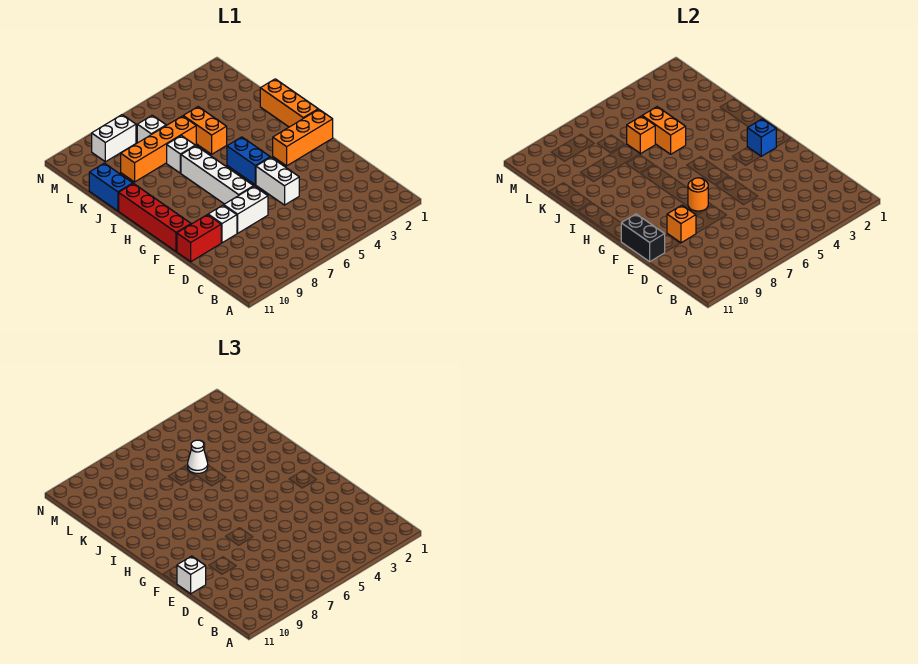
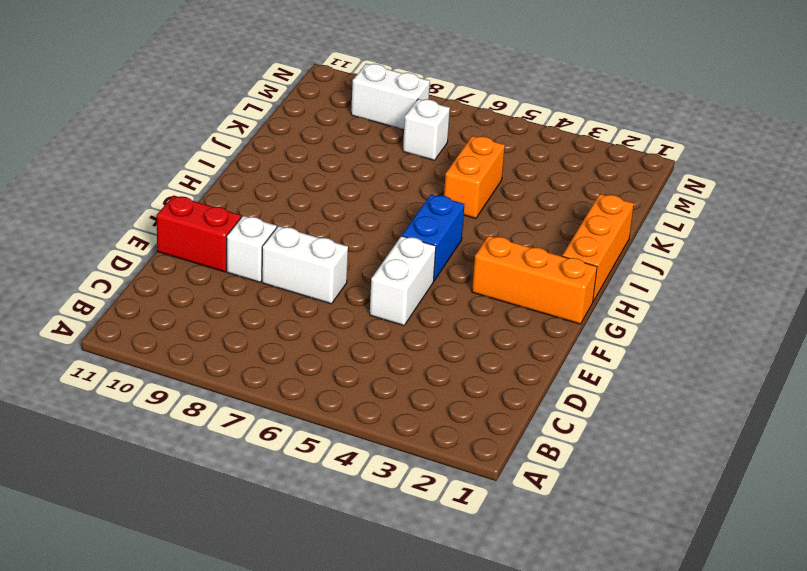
none -> white 1x4 brick [181,146,254,204]
none -> red 1x4 brick [119,184,191,252]
none -> white 1x1 brick [167,136,195,173]

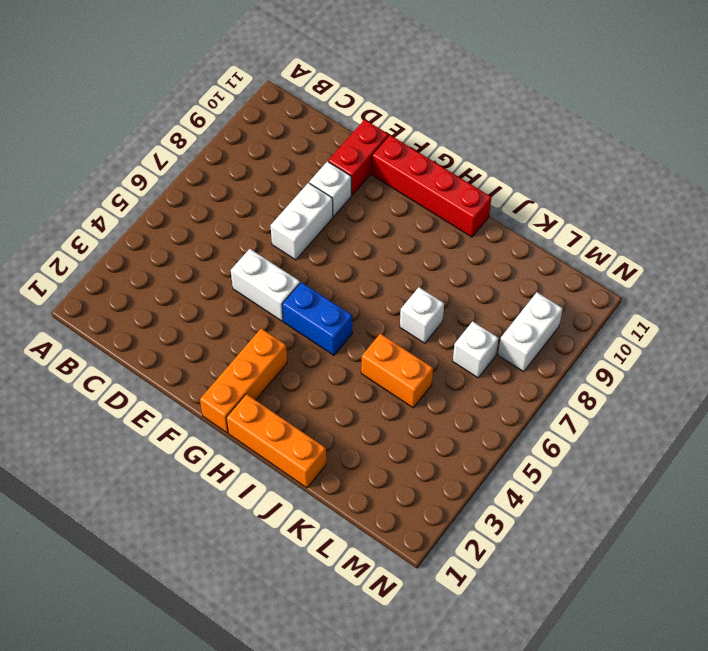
none -> white 1x4 brick [181,146,254,204]
none -> blue 1x2 brick [89,163,133,211]
none -> orange 1x4 brick [121,116,196,182]

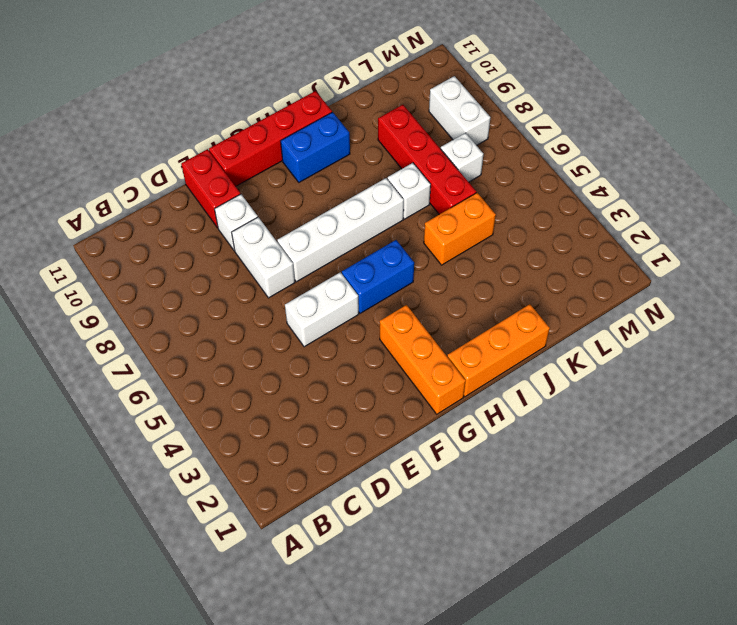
blue 1x2 brick [281,112,350,182] -> blue 1x2 brick moved to [89,163,133,211]
red 1x4 brick [378,105,476,214] -> orange 1x4 brick [121,116,196,182]
none -> orange 1x1 brick [667,205,696,243]
none -> black 1x2 brick [621,214,665,262]
none -> orange 1x1 round brick [688,178,708,211]

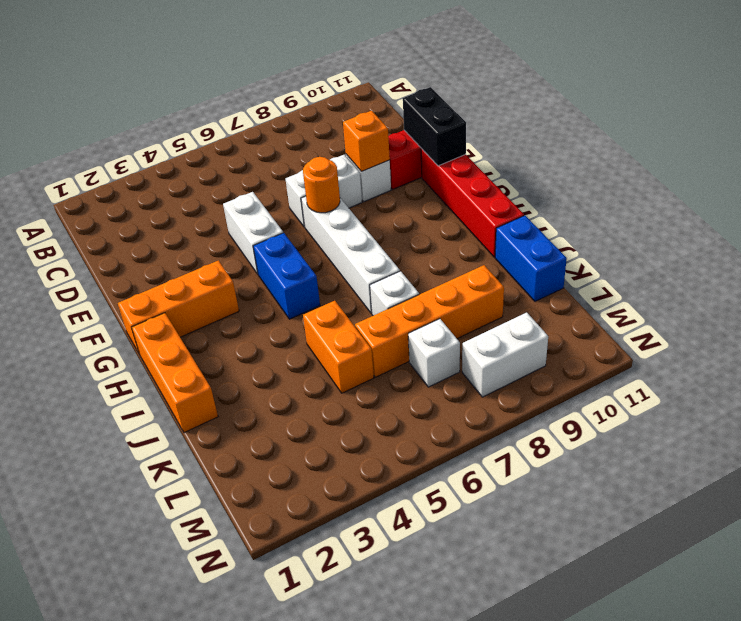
none -> blue 1x1 brick [747,119,776,156]
none -> orange 1x2 brick [642,107,686,154]
none -> orange 1x1 brick [627,116,655,154]

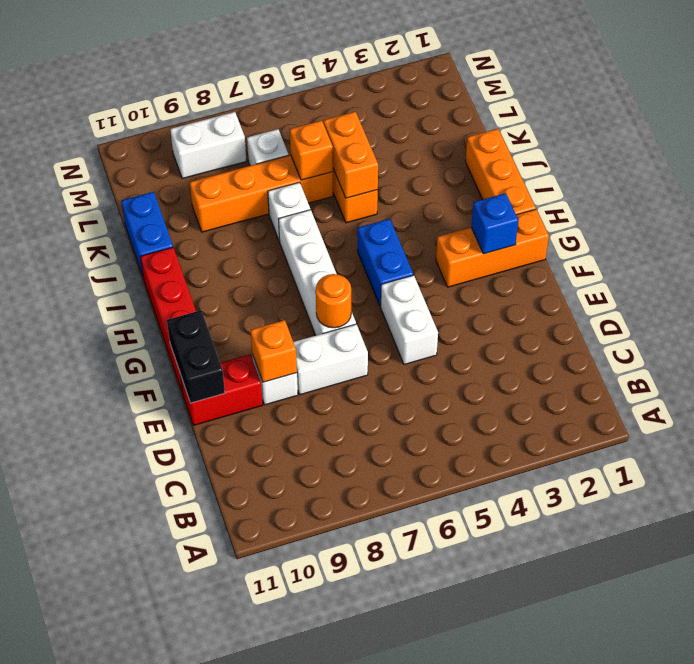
none -> white 1x1 brick [177,556,206,594]
none -> white 1x1 cone [188,440,208,473]

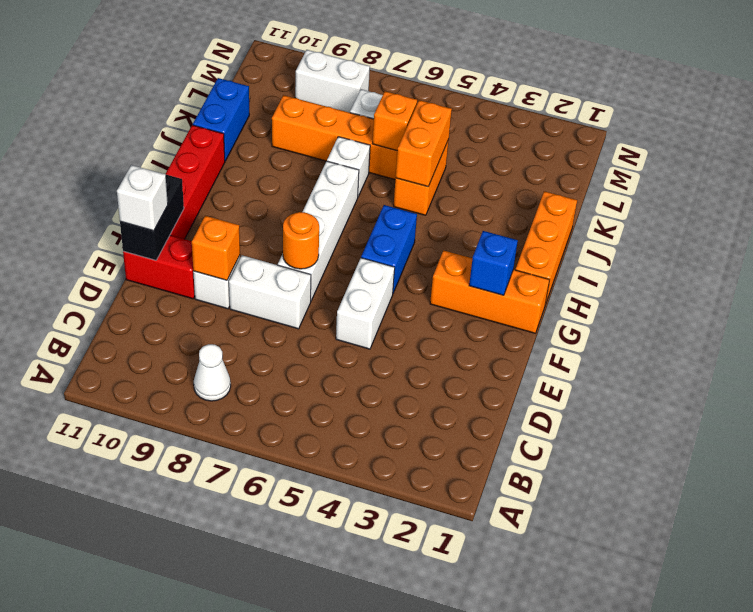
white 1x1 cone [194,344,231,401] -> white 1x1 cone moved to [188,440,208,473]

